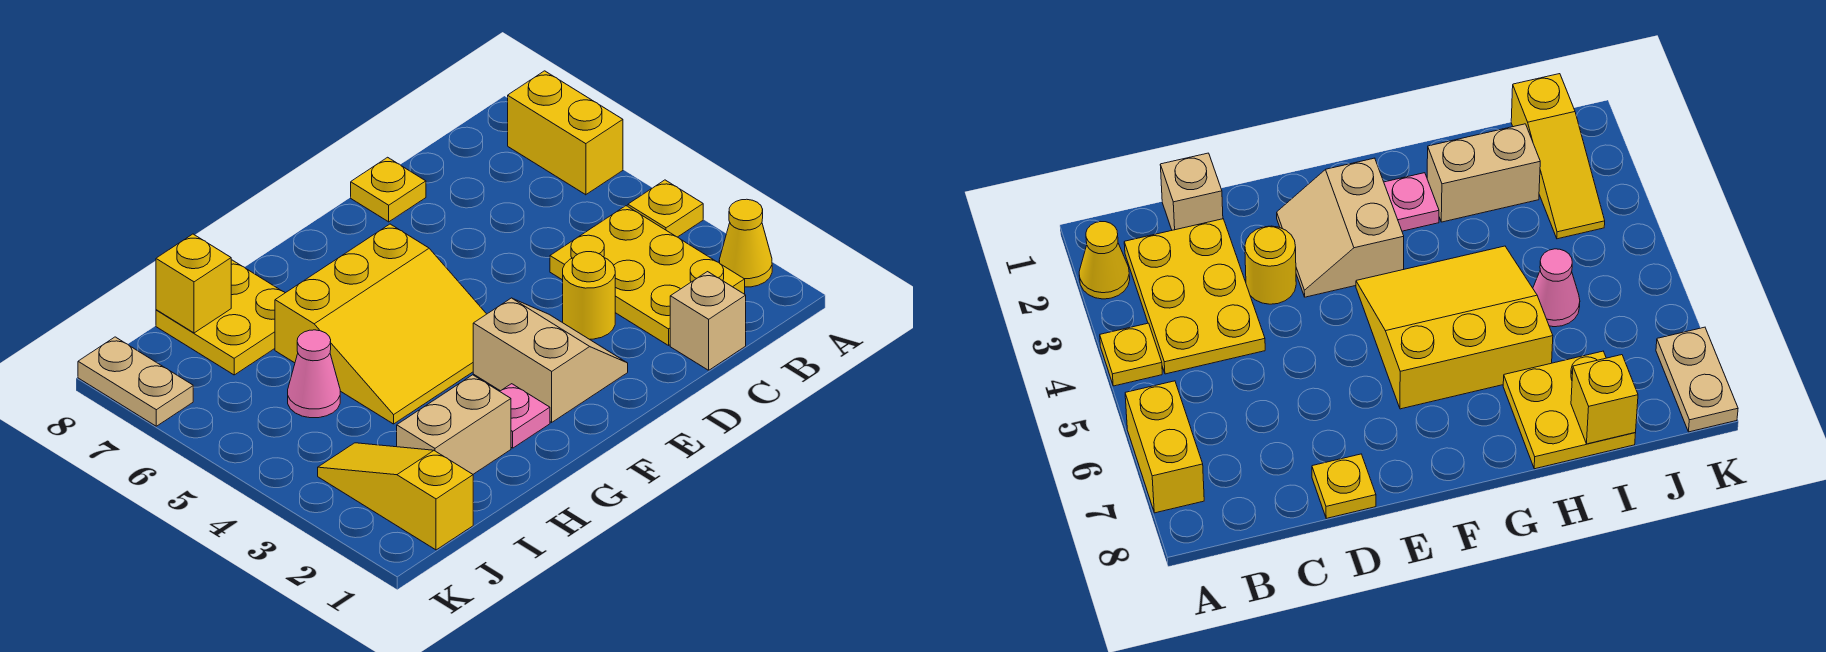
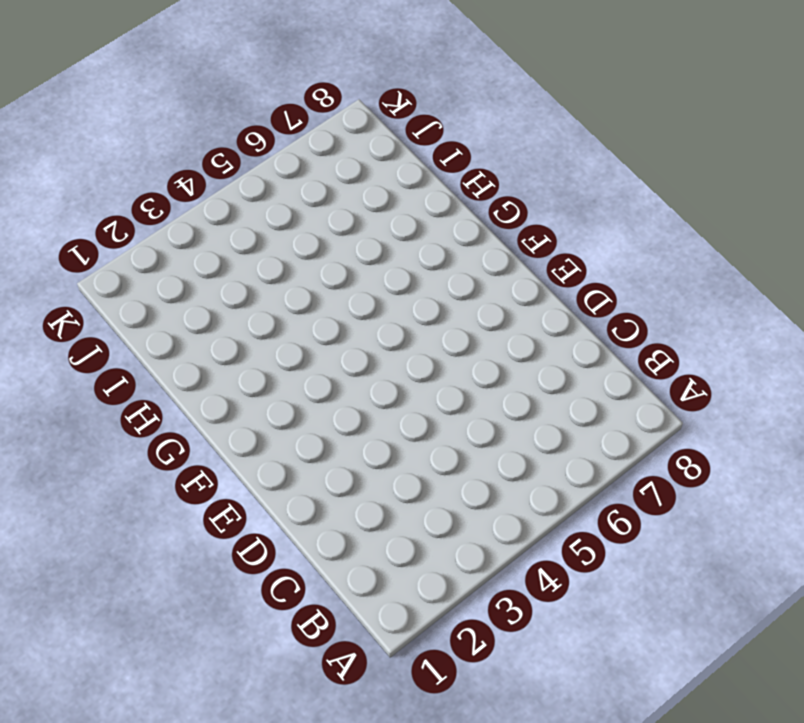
none -> yellow 1x1 cone [719,199,772,287]
none -> yellow 1x1 plate [628,180,703,237]
none -> yellow 1x2 brick [508,71,623,195]

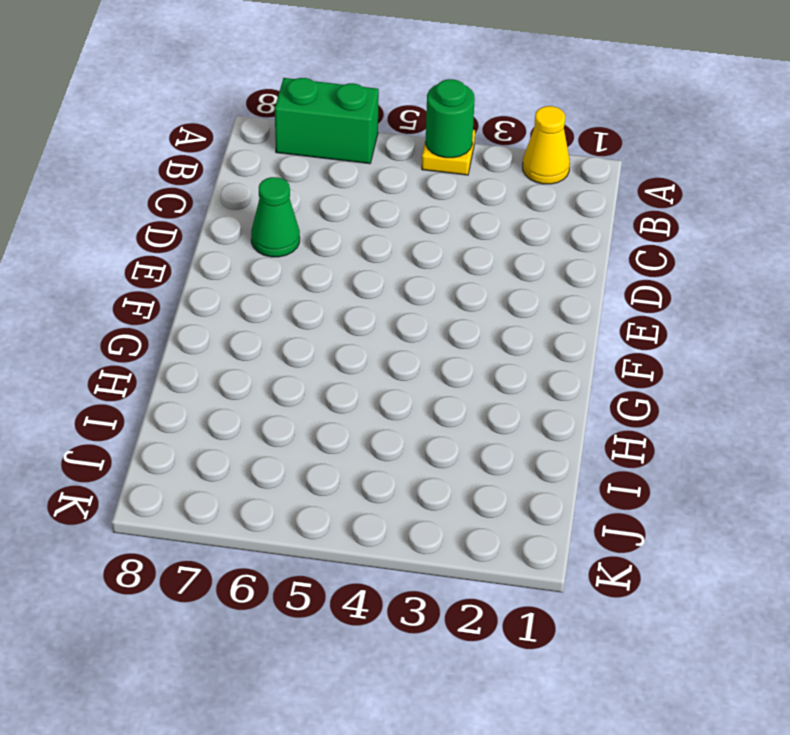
green 1x1 round brick [426,79,475,158] -> none
green 1x2 brick [275,78,379,164] -> yellow 1x2 brick [508,71,623,195]
green 1x1 cone [251,177,300,257] -> none
none -> yellow 2x3 plate [550,206,745,345]
none -> tan 1x1 brick [670,272,746,370]
none -> yellow 1x1 round brick [563,252,615,339]

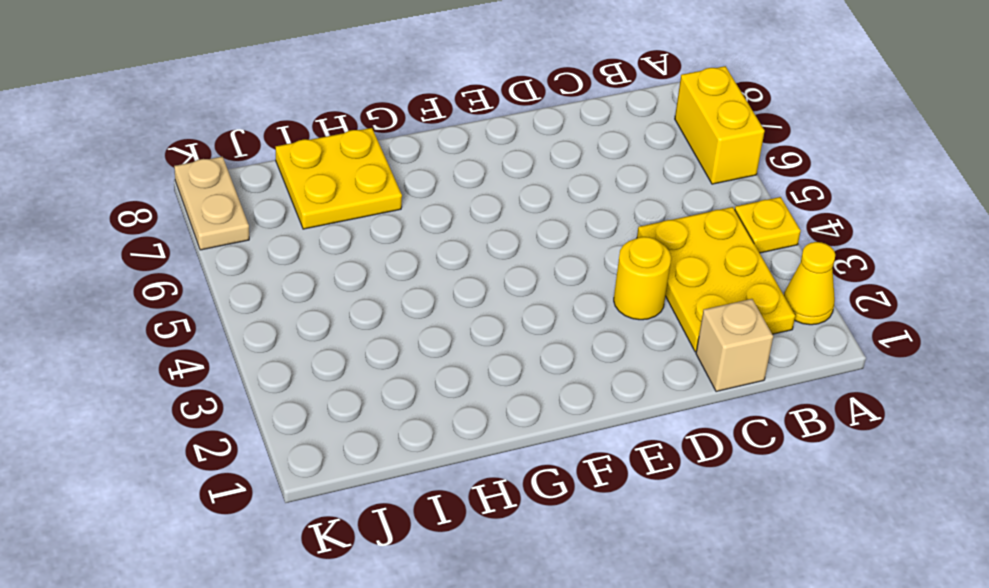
none -> yellow 1x1 plate [351,157,426,222]
none -> tan 2x2 slope [473,298,628,422]
none -> yellow 3x3 slope [275,224,486,424]

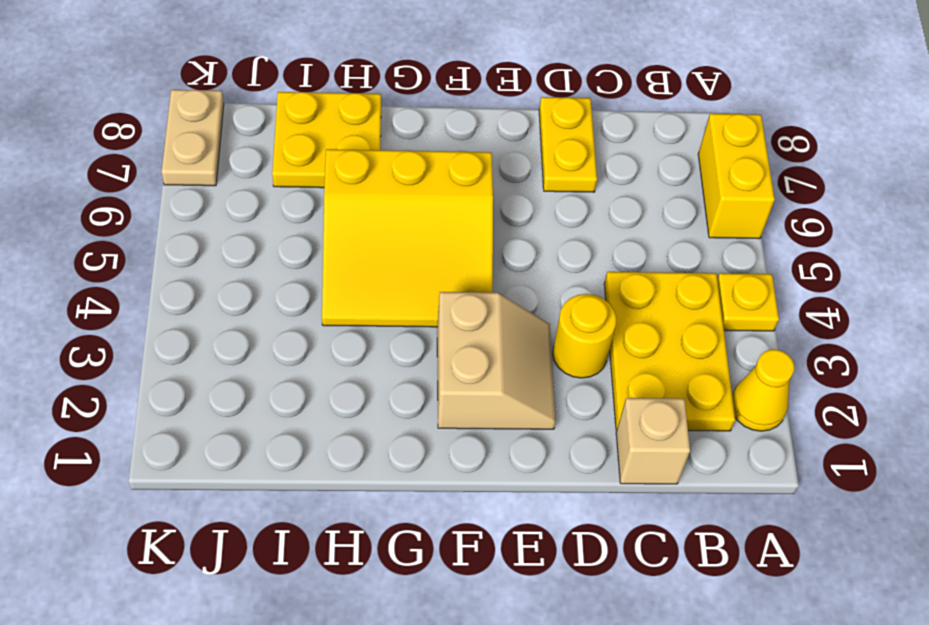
yellow 1x2 plate [539,97,597,192] -> yellow 1x1 plate [351,157,426,222]
none -> pink 1x1 plate [500,384,550,448]
none -> tan 1x2 brick [397,375,511,474]
none -> pink 1x1 cone [288,330,340,418]

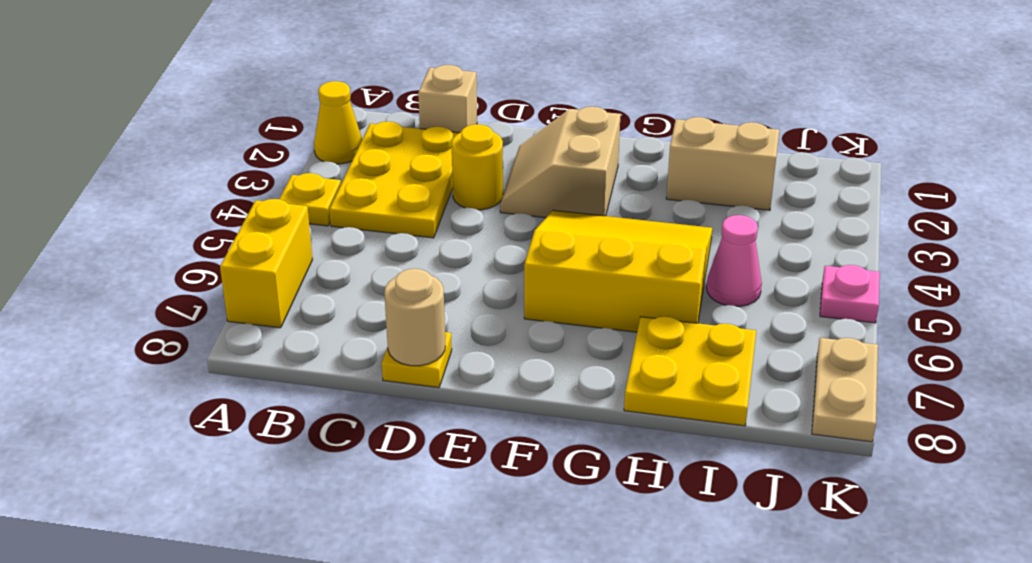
tan 1x1 round brick [384,269,445,366] -> none
pink 1x1 plate [820,265,880,323] -> pink 1x1 plate moved to [500,384,550,448]
none -> yellow 1x3 slope [318,443,473,550]
none -> yellow 1x1 brick [156,234,231,333]

